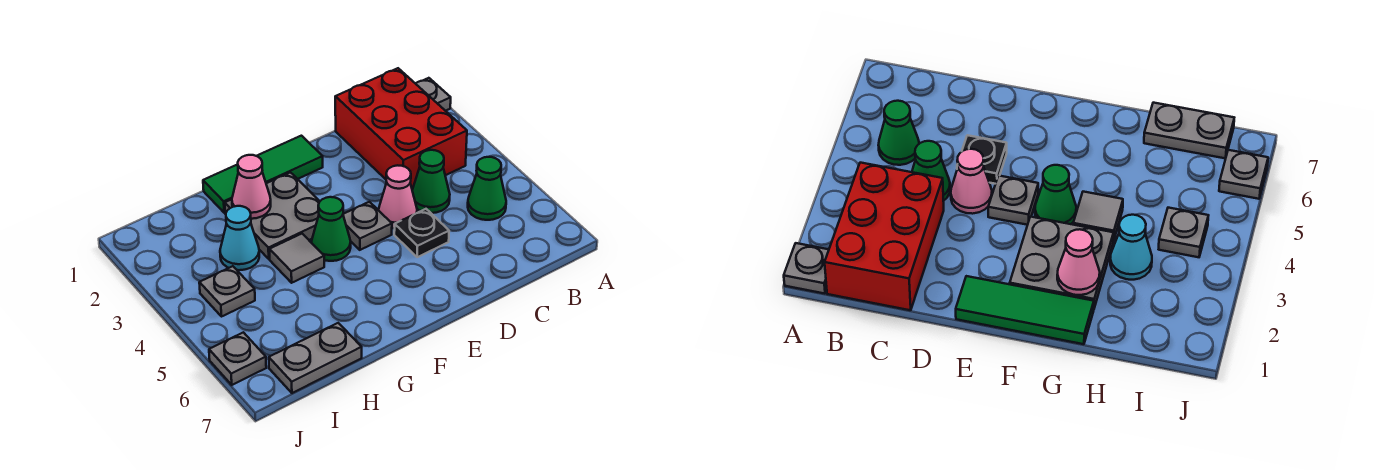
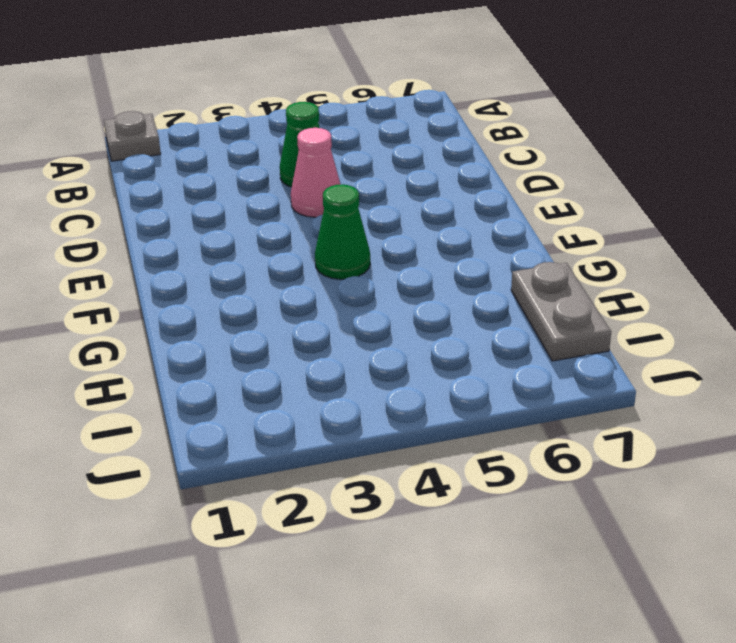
none -> red 2x3 brick [335,68,467,190]
none -> green 1x1 cone [468,157,506,220]
none -> black 1x1 plate [394,209,449,257]

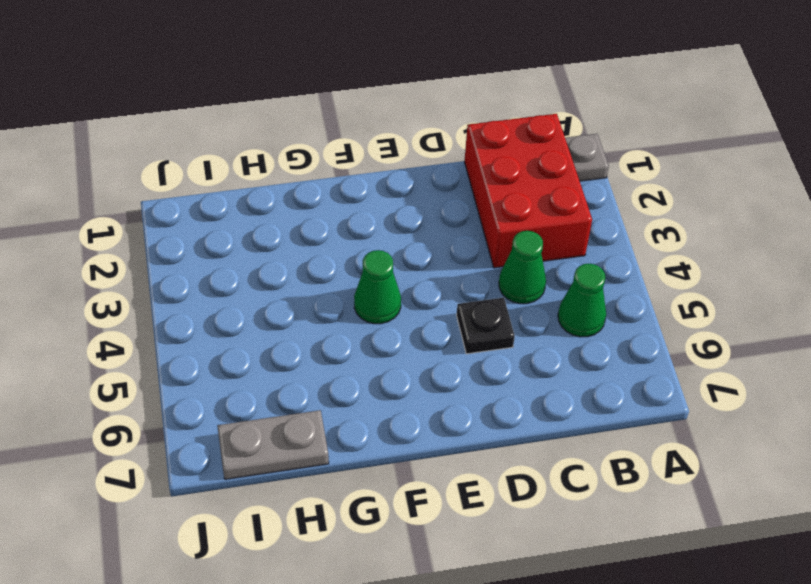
none -> pink 1x1 cone [379,165,417,229]
none -> green 1x3 tile [203,136,323,213]
none -> grey 1x1 plate [343,202,392,250]

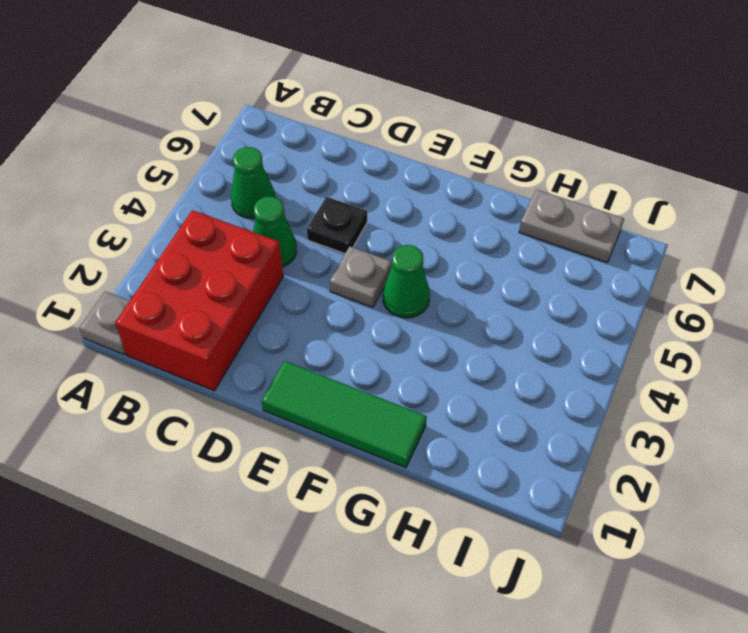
none -> pink 1x1 cone [379,165,417,229]
none -> grey 2x2 plate [225,172,320,259]
none -> grey 1x1 tile [269,234,324,283]

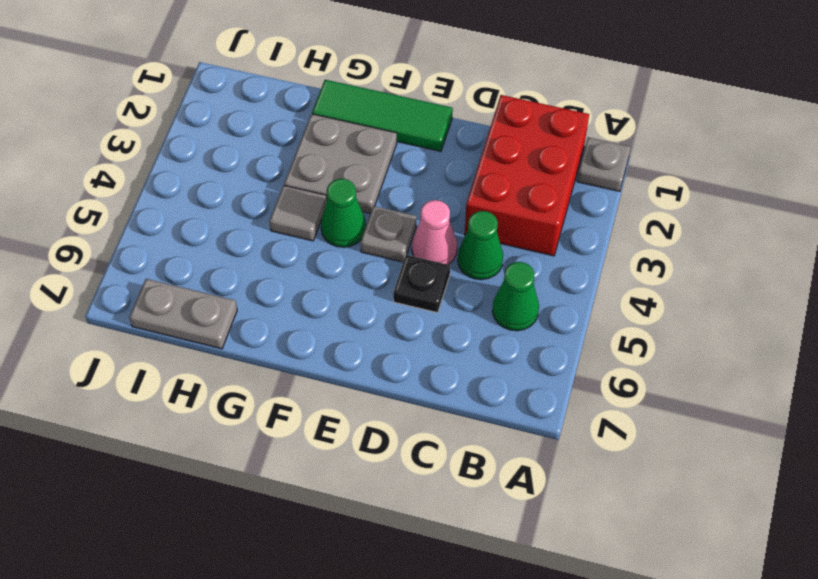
none -> cyan 1x1 cone [220,206,259,270]
none -> grey 1x1 plate [199,266,255,317]
none -> grey 1x1 plate [209,332,266,385]

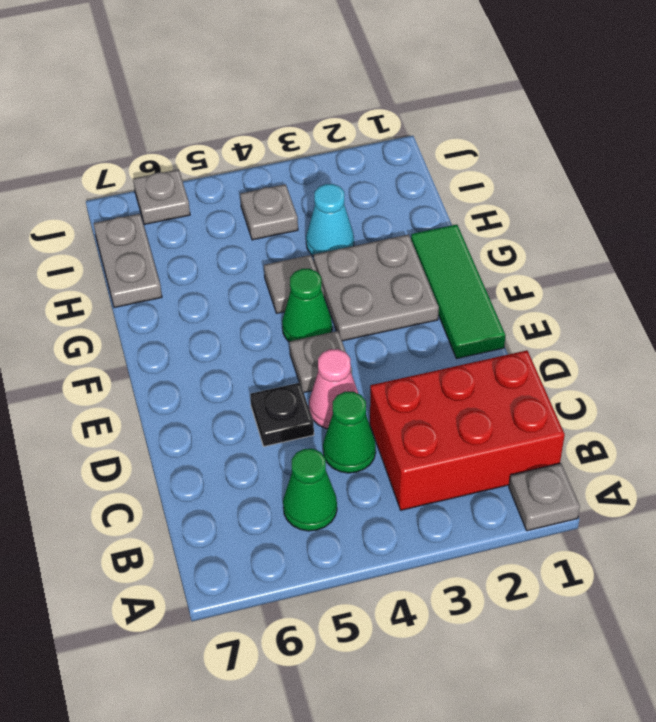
none -> pink 1x1 cone [232,155,271,219]

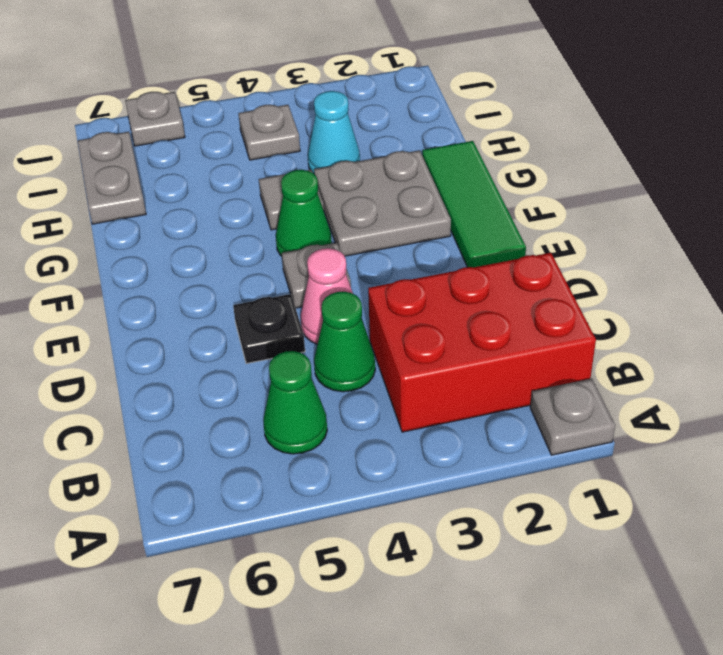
none -> pink 1x1 cone [232,155,271,219]

